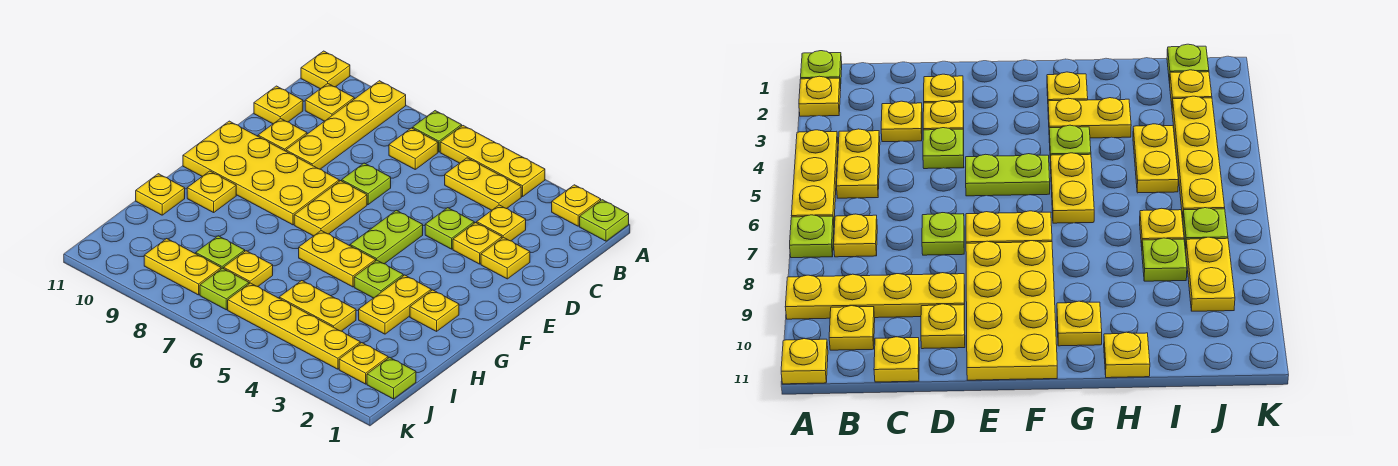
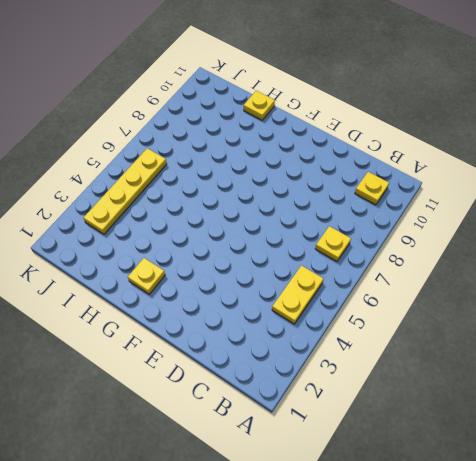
none -> lime 1x1 plate [580,200,629,241]
none -> yellow 1x1 plate [552,185,601,226]
none -> yellow 1x3 plate [440,126,545,197]
none -> lime 1x1 plate [413,111,462,152]

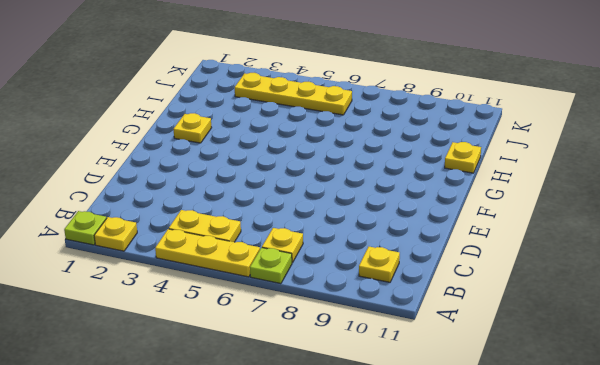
none -> yellow 1x4 plate [286,81,406,169]
none -> yellow 1x1 plate [301,51,350,89]
none -> yellow 1x1 plate [477,205,526,241]
none -> yellow 1x1 plate [254,86,303,124]

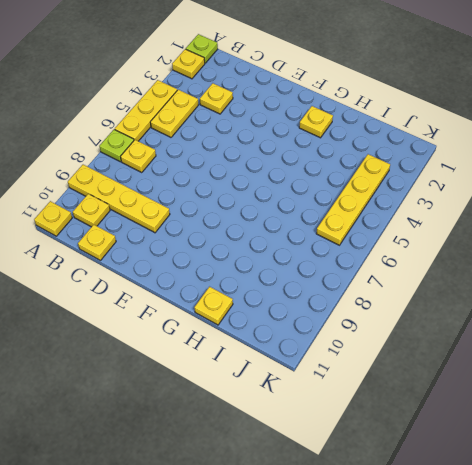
none -> yellow 1x1 plate [481,237,530,279]
none -> yellow 1x1 plate [453,223,502,264]
none -> lime 1x1 plate [425,208,474,249]
none -> lime 1x1 plate [342,163,391,204]

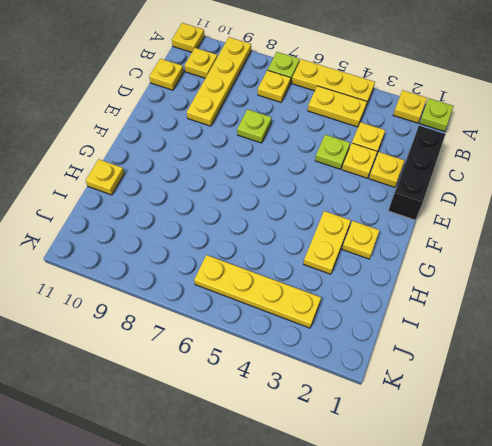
black 1x3 brick [388,126,445,220] -> none
none -> yellow 1x1 plate [258,118,307,151]
none -> lime 1x2 plate [350,210,423,264]
none -> yellow 1x2 plate [294,181,367,236]
none -> yellow 2x4 plate [183,121,339,225]

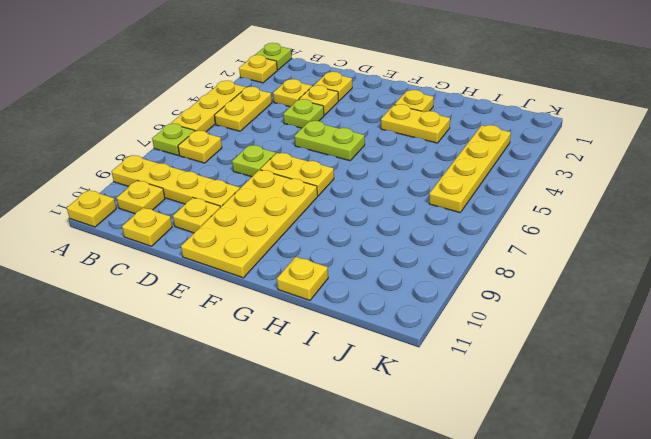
none -> lime 1x1 plate [354,260,403,298]
none -> yellow 1x2 plate [299,231,376,287]
none -> yellow 1x1 plate [187,171,236,213]
none -> yellow 1x2 plate [279,281,356,331]

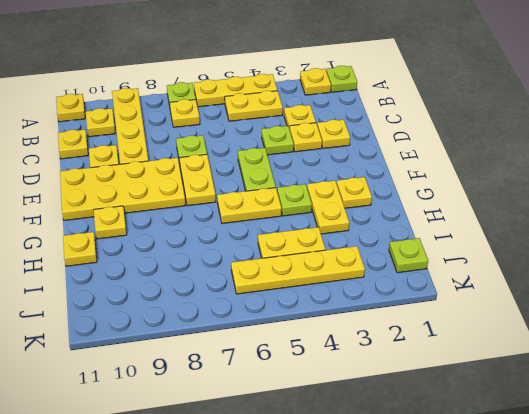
none -> yellow 1x1 plate [224,251,273,287]
none -> lime 1x1 plate [196,236,245,269]
none -> yellow 1x1 plate [339,343,388,384]
none -> lime 1x1 plate [200,268,249,310]

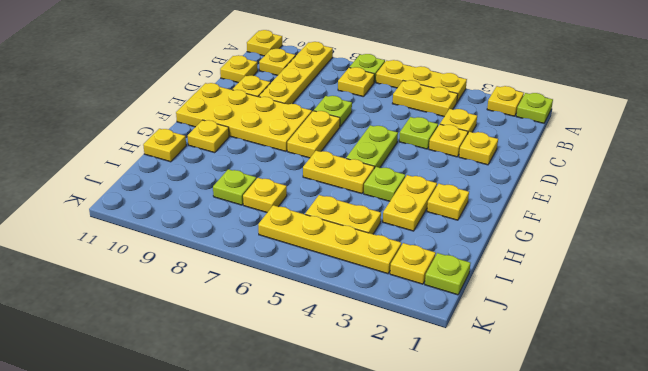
none -> lime 1x1 plate [200,268,249,310]
none -> yellow 1x2 plate [144,239,221,295]

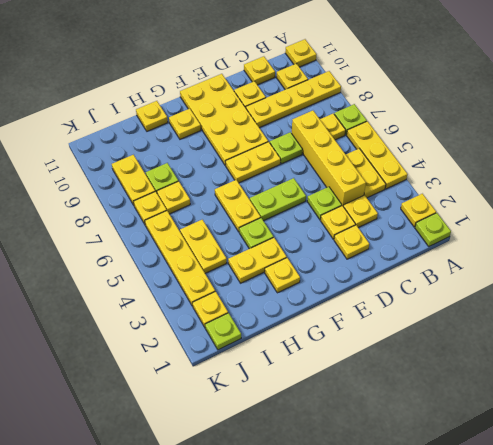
yellow 1x4 brick [292,111,366,205] -> none
yellow 1x1 plate [133,191,167,224] -> lime 1x1 plate [200,268,249,310]

